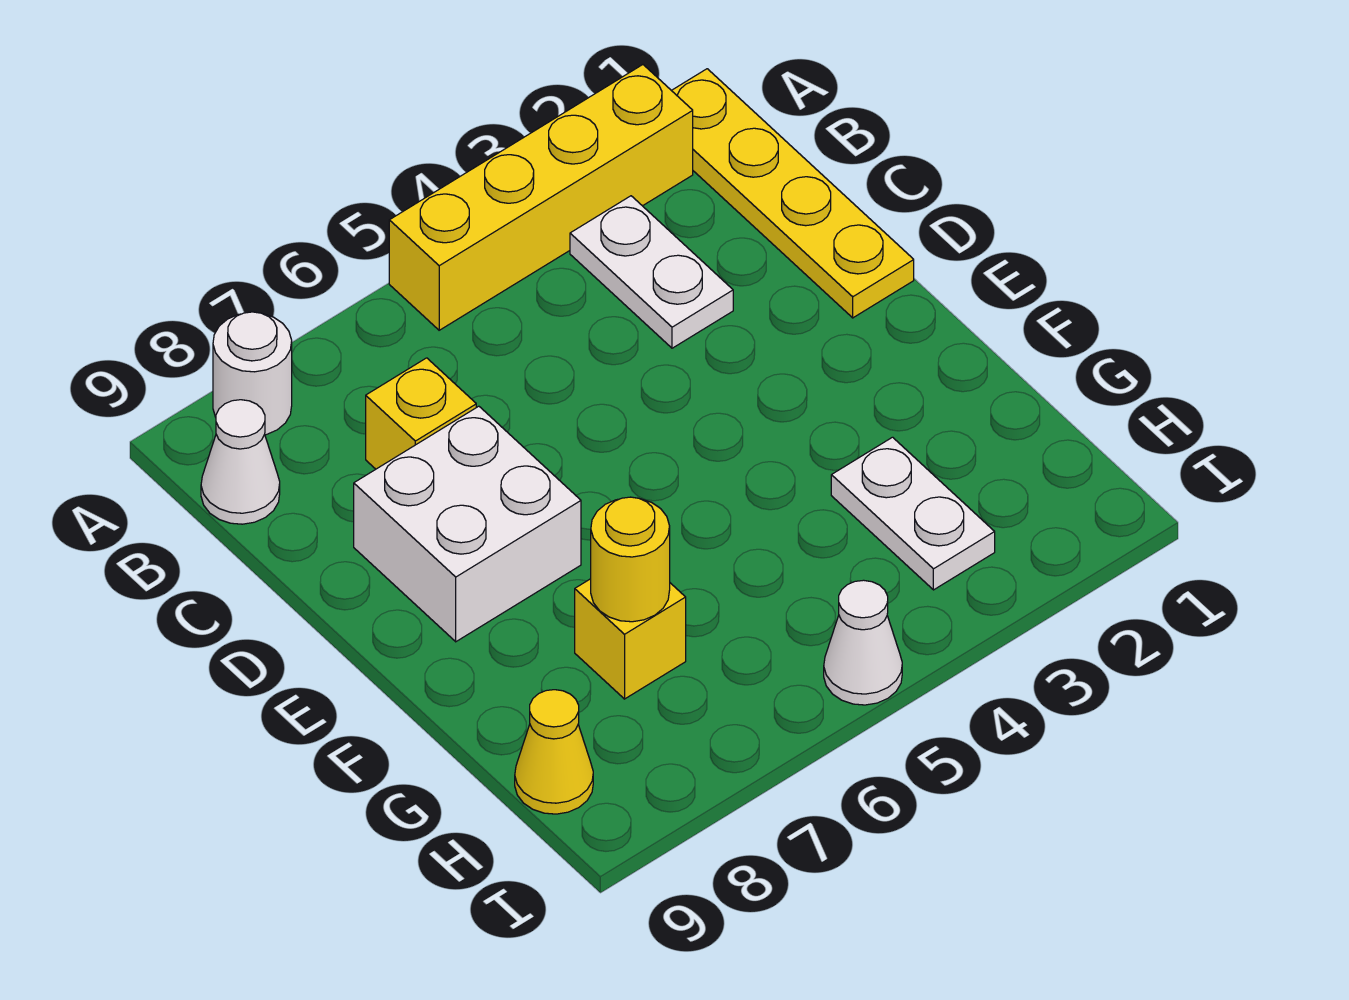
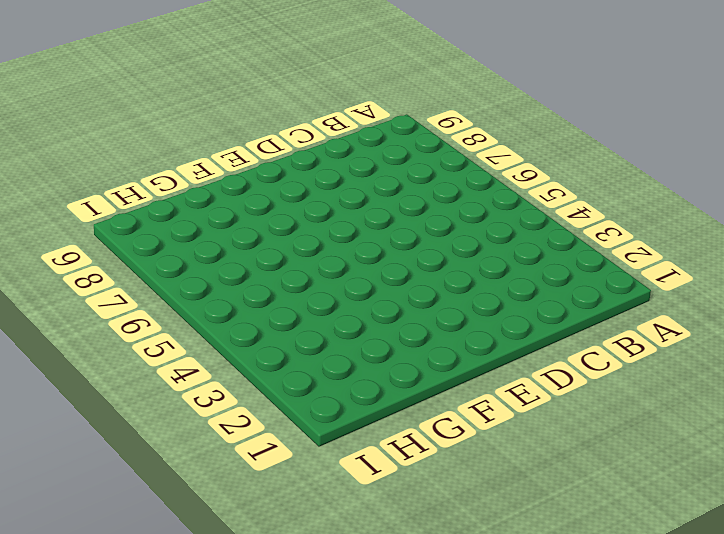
none -> yellow 1x4 plate [671,69,914,318]
none -> yellow 1x4 brick [389,65,693,330]
none -> white 1x1 round brick [213,312,292,435]

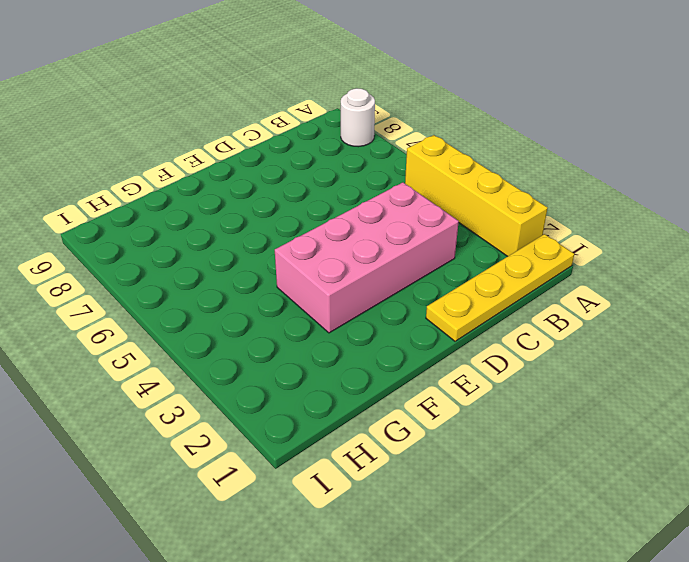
pink 2x4 brick [275,182,459,333] -> white 1x2 plate [570,196,733,348]
none -> white 1x1 cone [201,400,280,524]
none -> yellow 1x1 brick [366,358,476,469]
none -> white 2x2 brick [354,406,581,642]

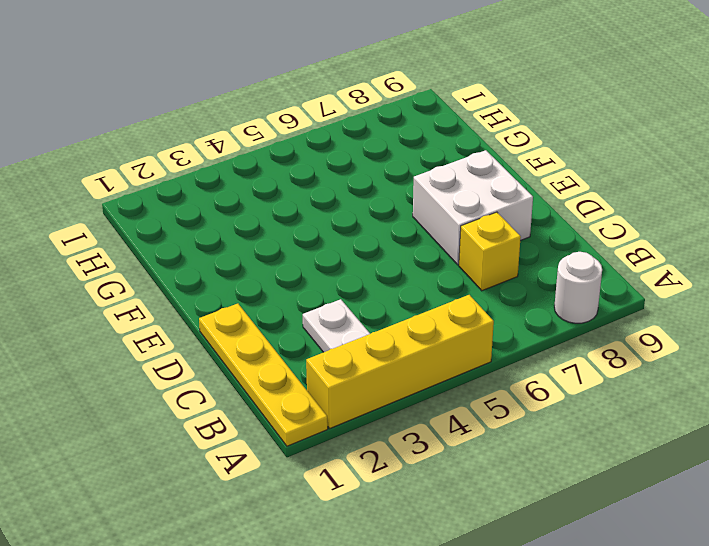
none -> white 1x1 cone [201,400,280,524]
none -> white 1x2 plate [831,437,995,590]
none -> yellow 1x1 brick [575,579,686,699]

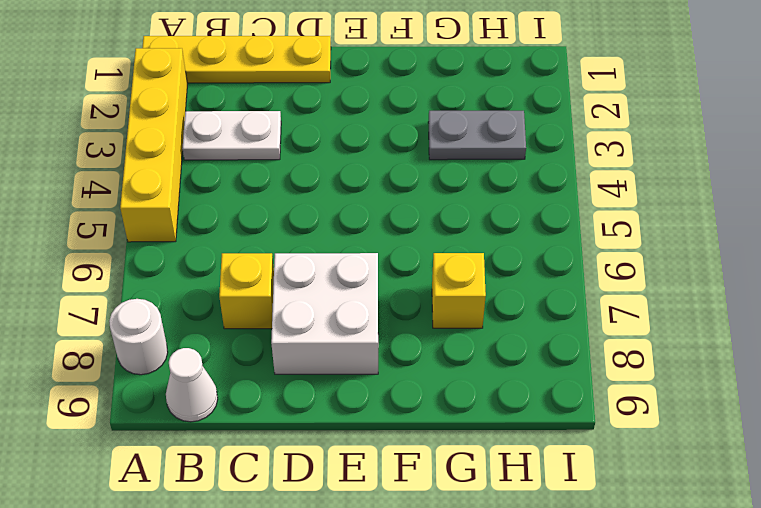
grey 1x2 plate [428,111,526,160] -> white 1x2 plate [831,437,995,590]
none -> yellow 1x1 cone [515,690,593,814]
none -> white 1x1 cone [824,580,902,705]
none -> yellow 1x1 round brick [591,497,670,622]

